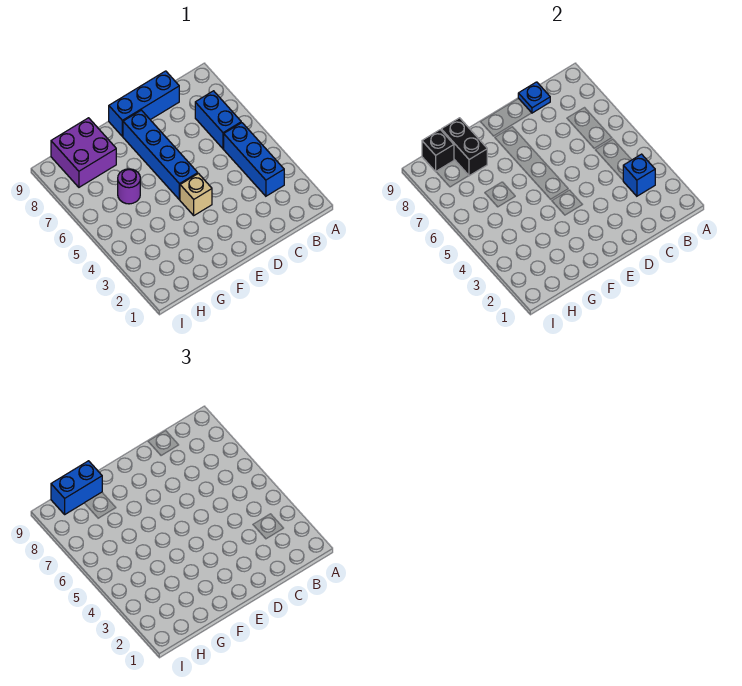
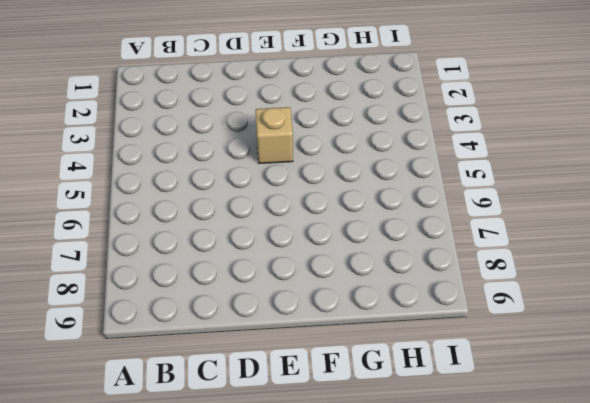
none -> blue 1x3 brick [224,123,284,196]
none -> blue 1x2 brick [195,91,241,149]
none -> blue 1x3 brick [109,71,179,136]

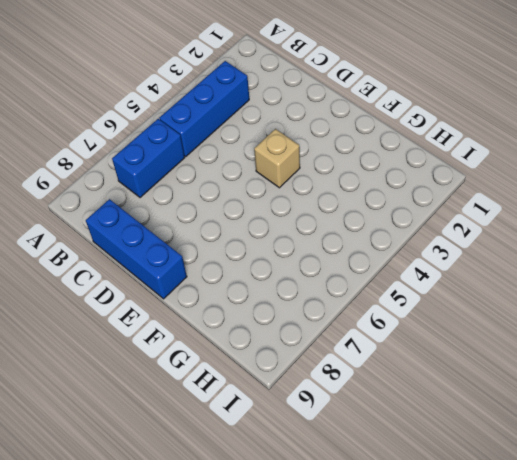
none -> blue 1x4 brick [123,110,198,200]
none -> purple 1x1 round brick [118,169,140,204]
none -> purple 2x2 brick [51,118,116,187]

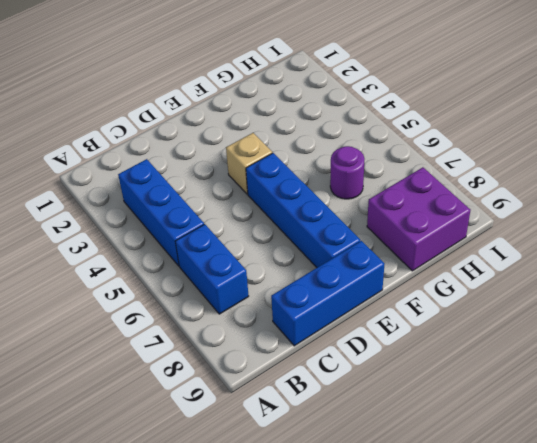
none -> blue 1x1 brick [623,154,655,196]
none -> blue 1x1 plate [518,82,550,113]
none -> black 1x2 brick [441,118,487,176]

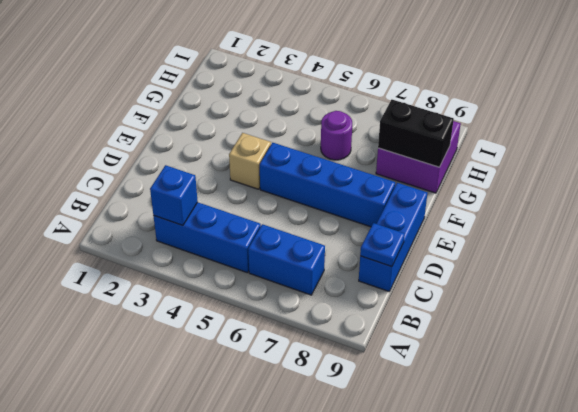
none -> black 1x1 brick [422,130,454,171]
none -> blue 1x2 brick [51,461,102,514]

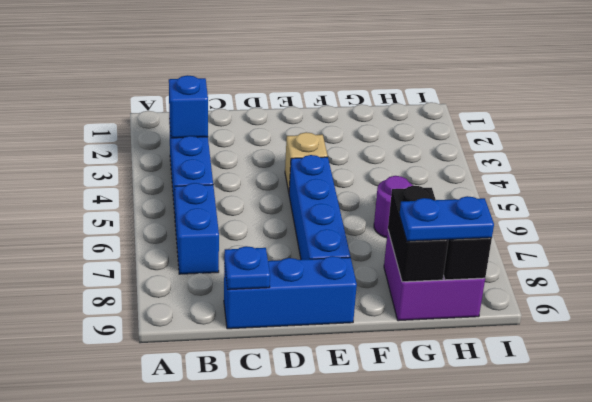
blue 1x2 plate [399,196,494,241] -> blue 1x2 brick [51,461,102,514]

